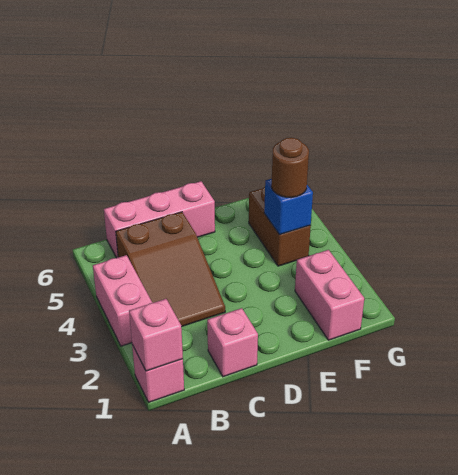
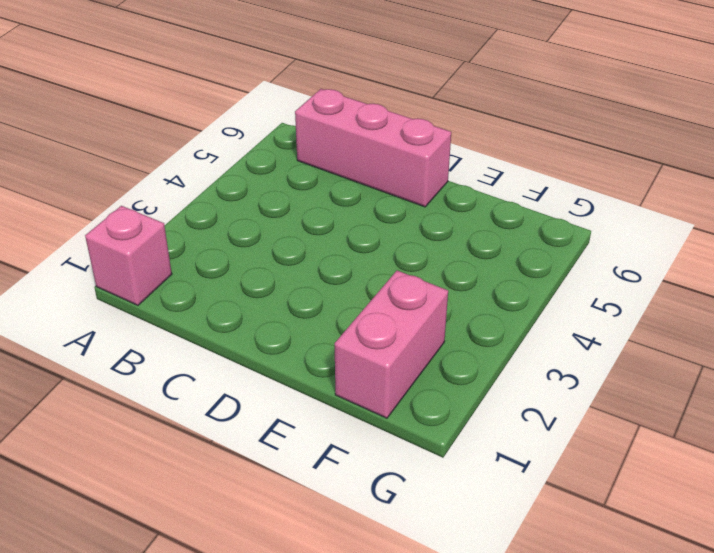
none -> pink 1x2 brick [93,255,152,346]
none -> brown 2x3 slope [116,212,225,327]

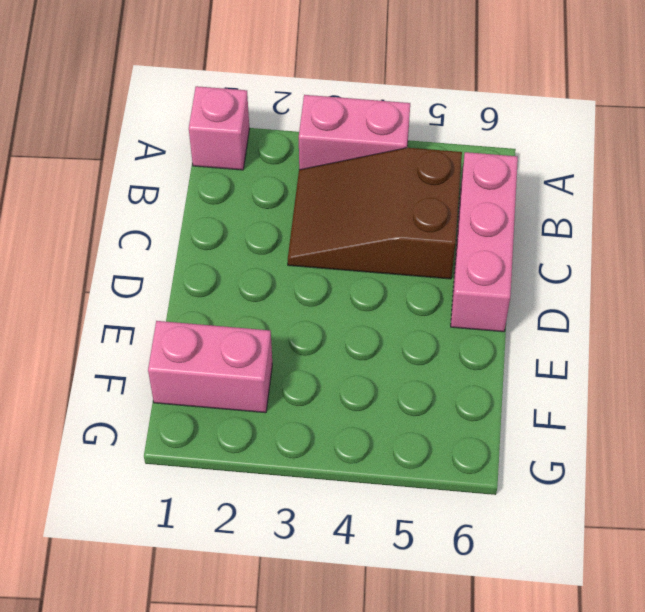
none -> pink 1x1 brick [207,308,258,377]
none -> brown 1x2 brick [249,187,311,266]

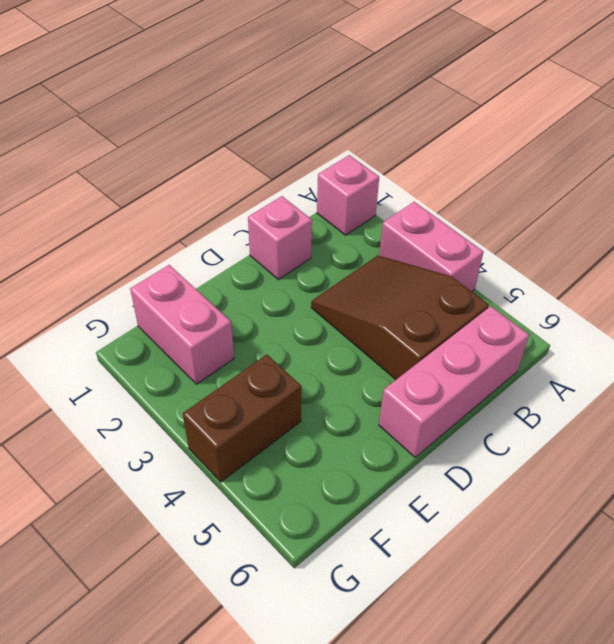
brown 1x2 brick [183,354,301,482] -> brown 1x2 brick turned to [249,187,311,266]
none -> pink 1x1 brick [129,299,183,371]
none -> blue 1x1 brick [264,179,313,235]

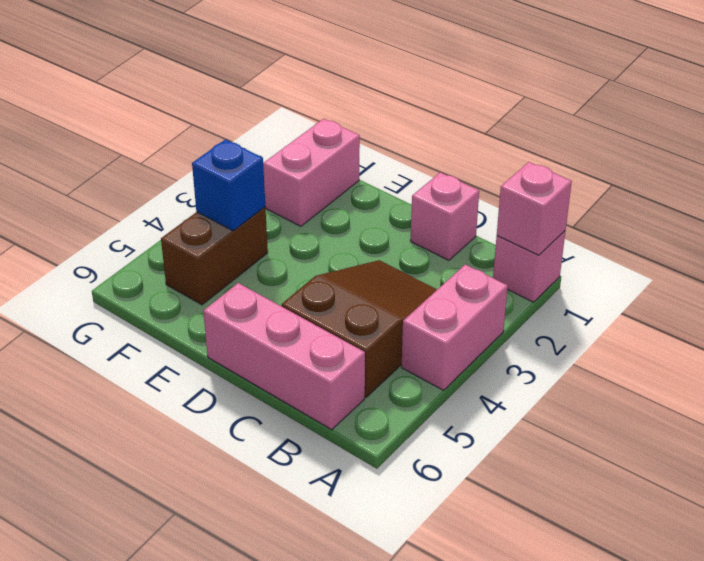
none -> brown 1x1 round brick [271,138,309,198]

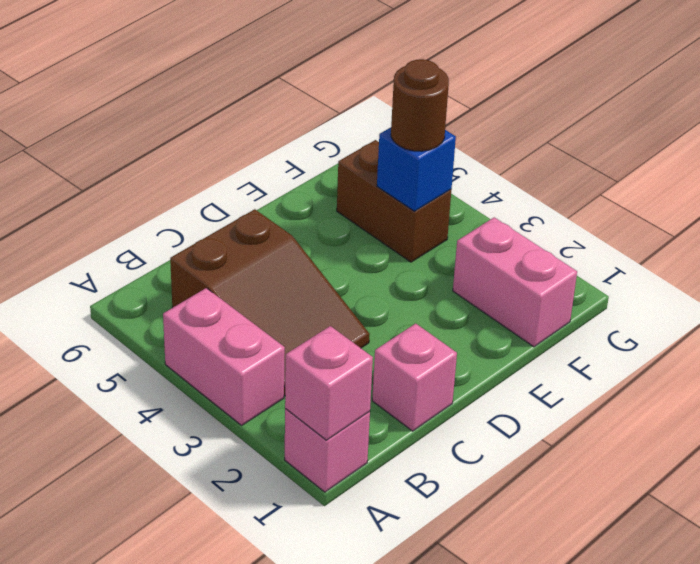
none -> pink 1x3 brick [104,181,215,258]

